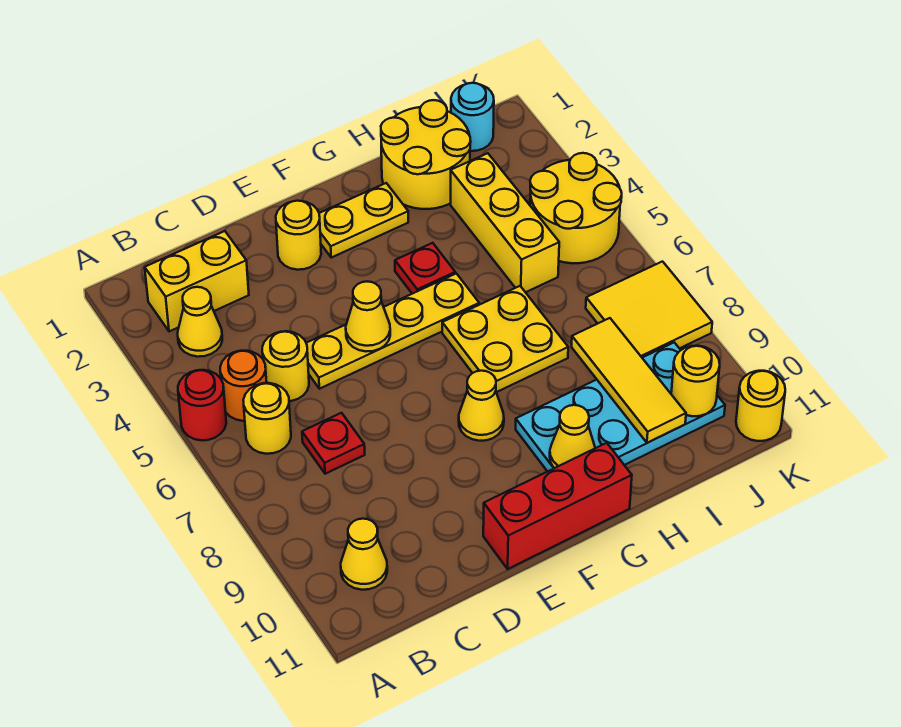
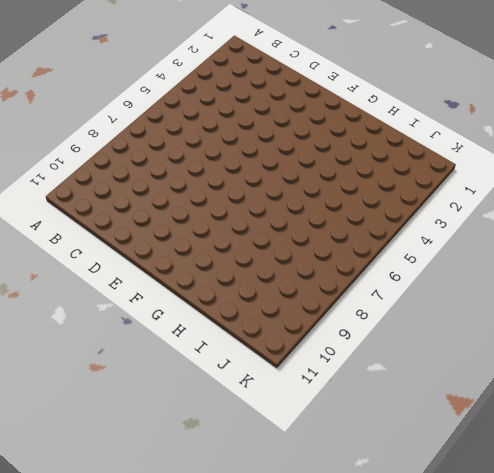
none -> red 1x1 round brick [178,370,226,440]
none -> yellow 1x2 brick [145,231,249,331]
none -> yellow 1x1 cone [178,287,222,357]

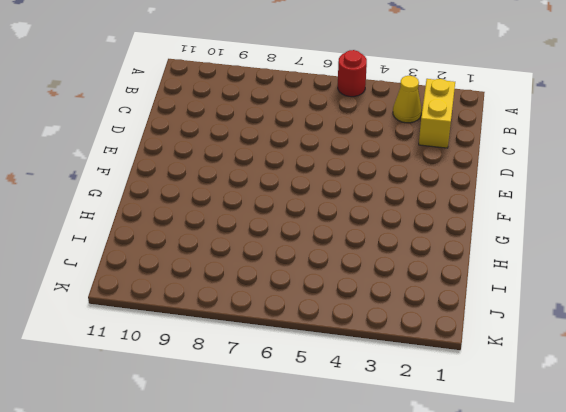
none -> orange 1x1 round brick [220,351,267,421]
none -> yellow 1x1 round brick [243,383,291,454]
none -> yellow 1x1 cone [341,519,387,590]

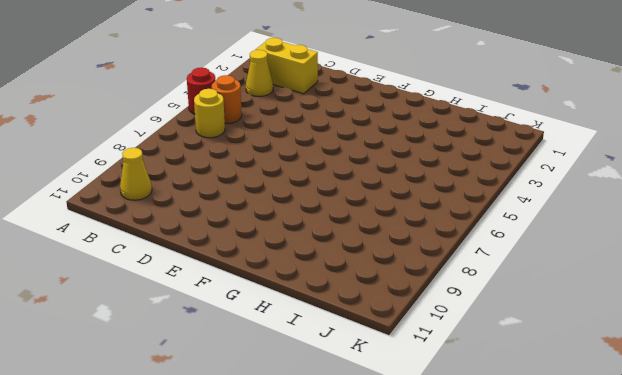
none -> yellow 1x1 round brick [262,331,309,401]
none -> red 1x1 plate [302,413,365,474]
none -> yellow 1x4 plate [306,273,479,389]

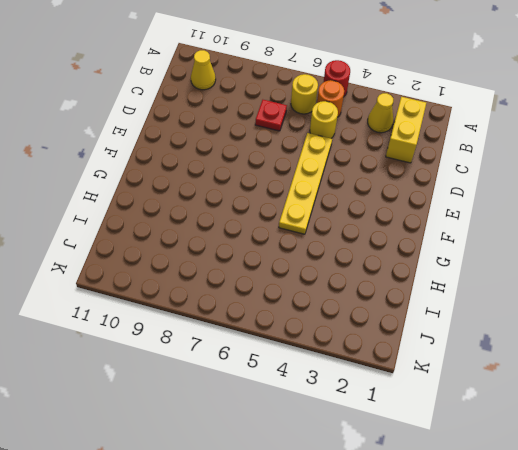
none -> yellow 1x1 round brick [276,201,321,270]
none -> red 1x3 brick [483,443,632,569]
none -> yellow 1x2 plate [319,183,408,258]

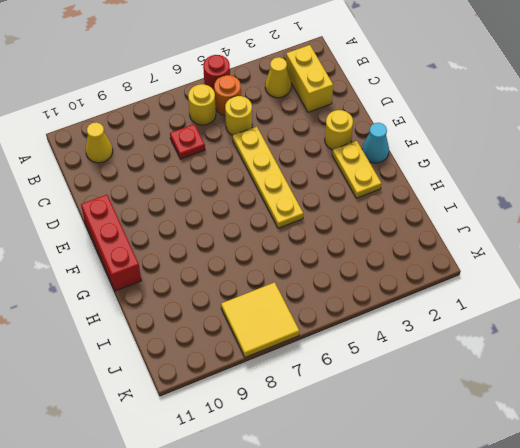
cyan 1x1 cone [362,123,389,163] -> none
none -> yellow 1x1 cone [459,371,504,441]
none -> red 1x1 plate [395,243,455,294]
none -> yellow 2x2 plate [442,286,568,392]

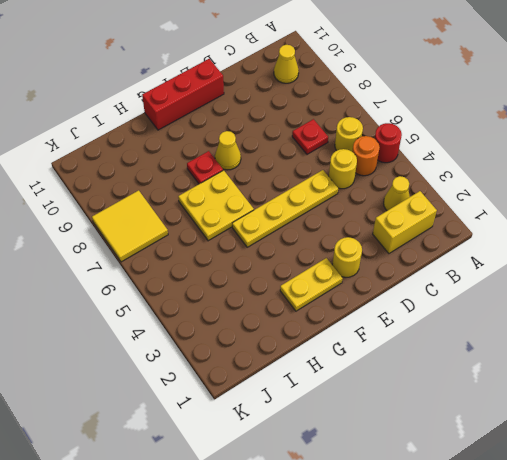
red 1x1 plate [187,151,223,184] -> red 1x1 plate moved to [395,243,455,294]
none -> cyan 2x4 plate [516,343,725,471]
none -> yellow 2x2 round brick [381,100,471,209]
none -> yellow 1x3 brick [451,153,559,292]

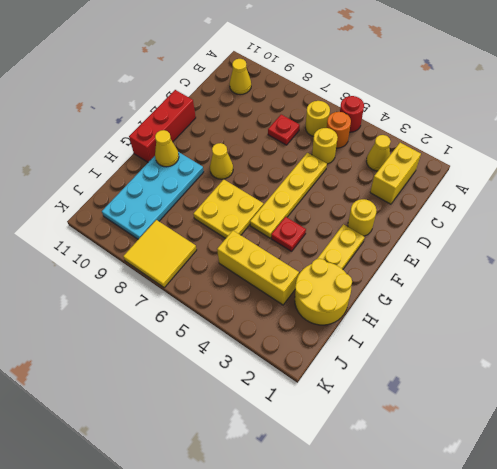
none -> cyan 1x1 round brick [451,83,494,151]
none -> yellow 2x2 round brick [530,153,622,263]
none -> yellow 1x1 round brick [736,371,785,441]

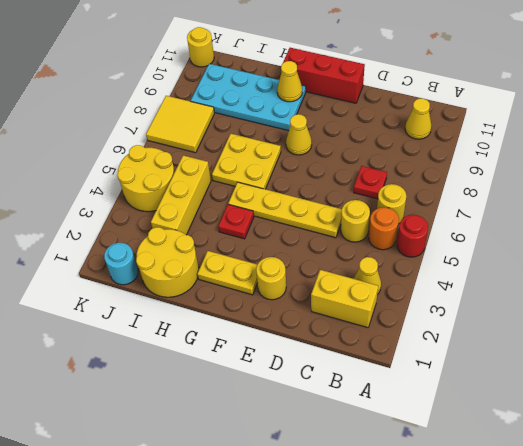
none -> yellow 1x1 cone [346,282,390,351]
none -> yellow 1x3 tile [572,318,686,443]
none -> yellow 1x1 round brick [671,346,720,416]

